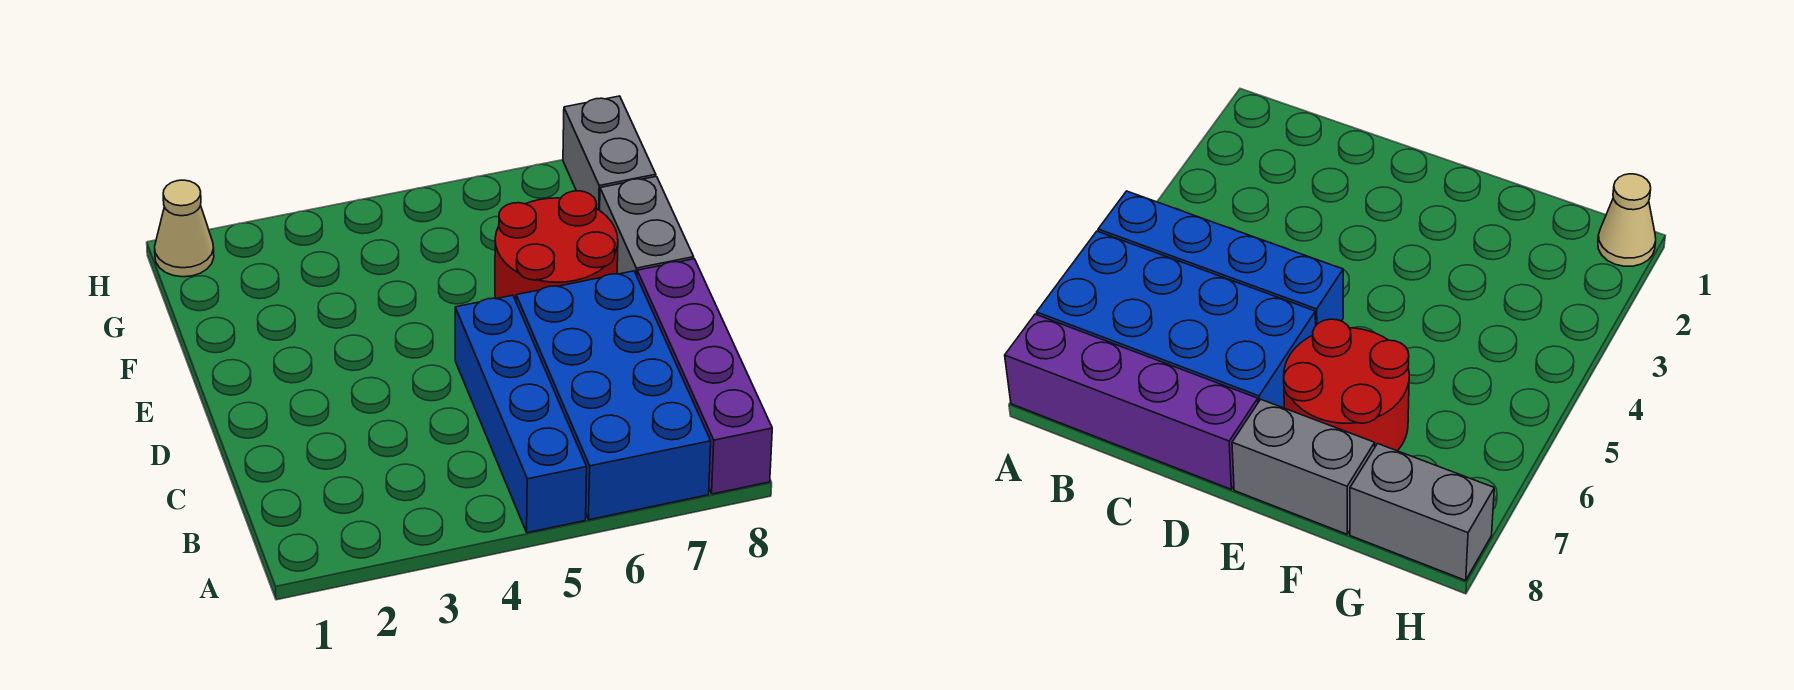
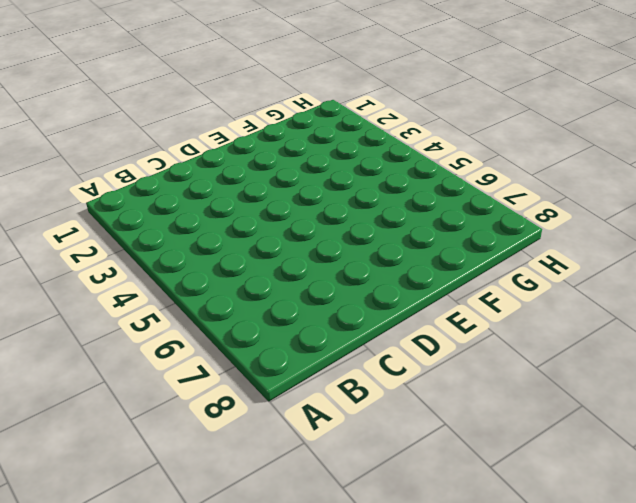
none -> blue 1x4 brick [455,295,587,533]
none -> blue 2x4 brick [516,271,711,520]

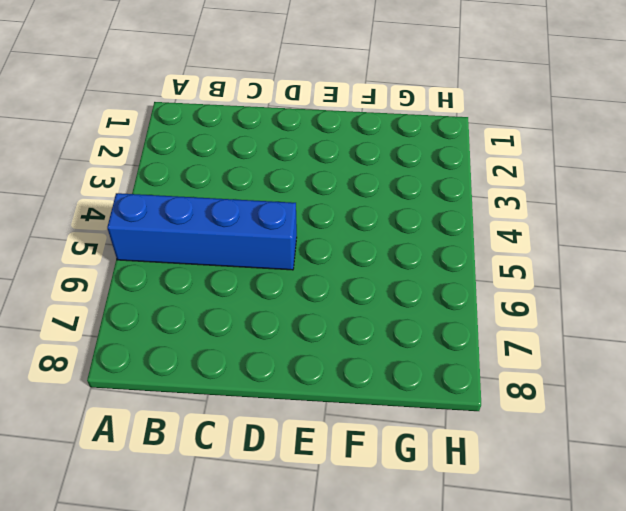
none -> blue 2x4 brick [516,271,711,520]
none -> purple 1x4 brick [637,259,772,494]

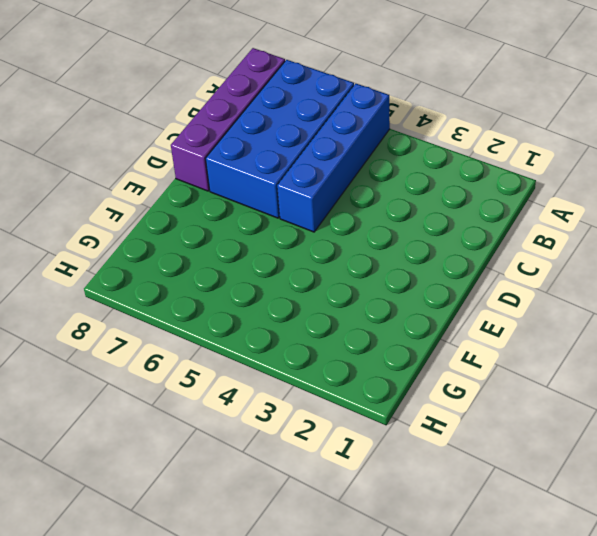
none -> red 2x2 round brick [495,191,618,300]
none -> grey 1x2 brick [600,176,694,276]

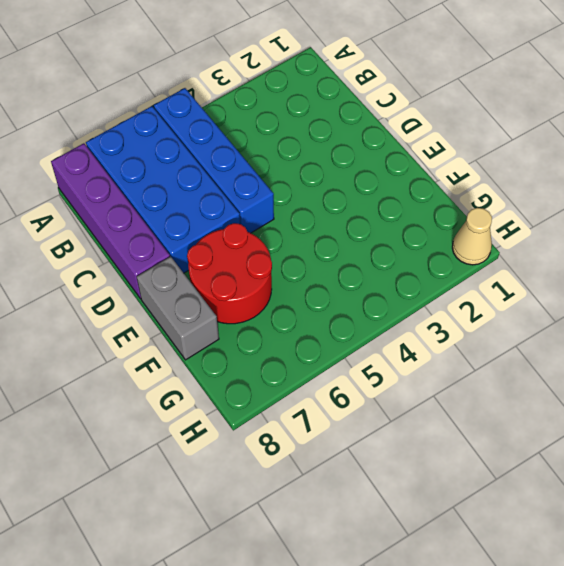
none -> grey 1x2 brick [563,96,656,210]

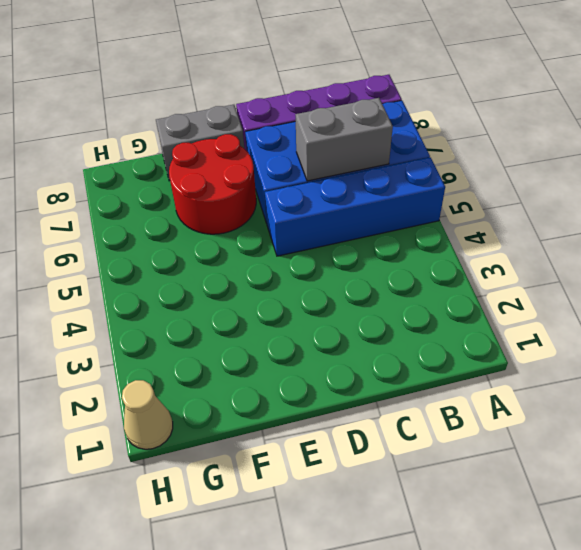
grey 1x2 brick [295,98,393,181] -> grey 1x2 brick moved to [563,96,656,210]

